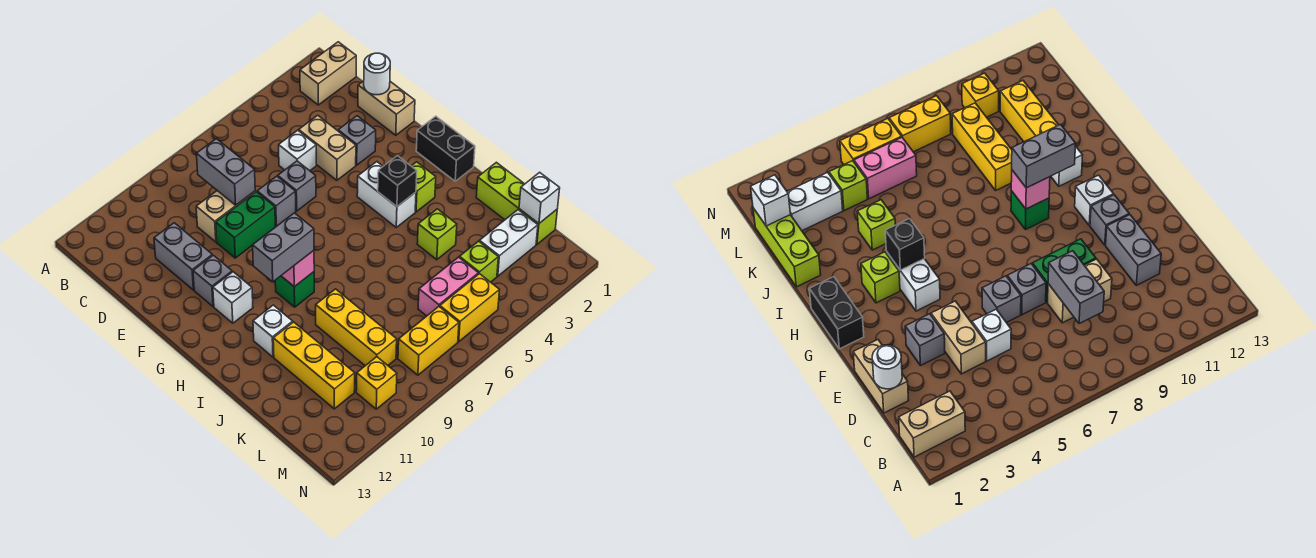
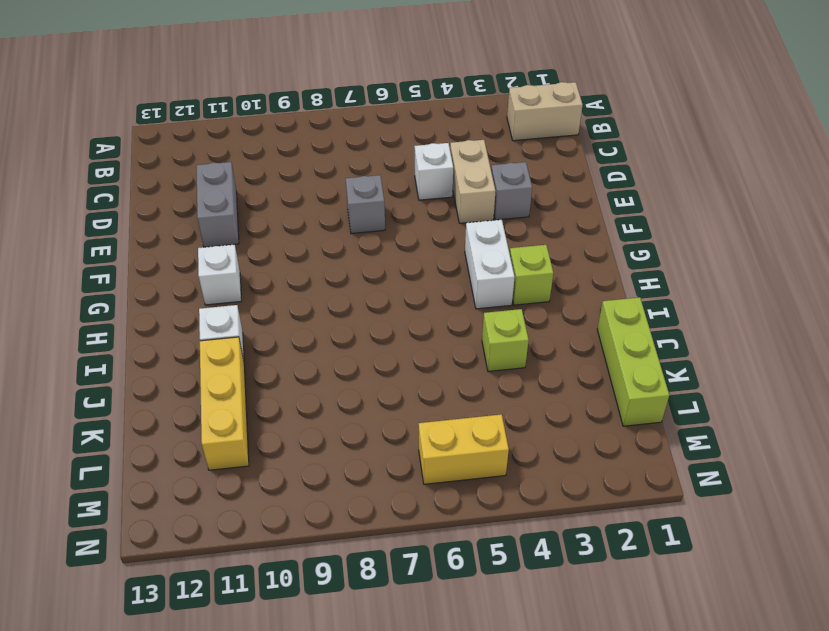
none -> tan 1x2 brick [358,81,415,135]
none -> tan 1x2 brick [196,191,255,242]
none -> grey 1x1 brick [278,161,316,211]
none -> green 1x2 brick [216,192,275,258]

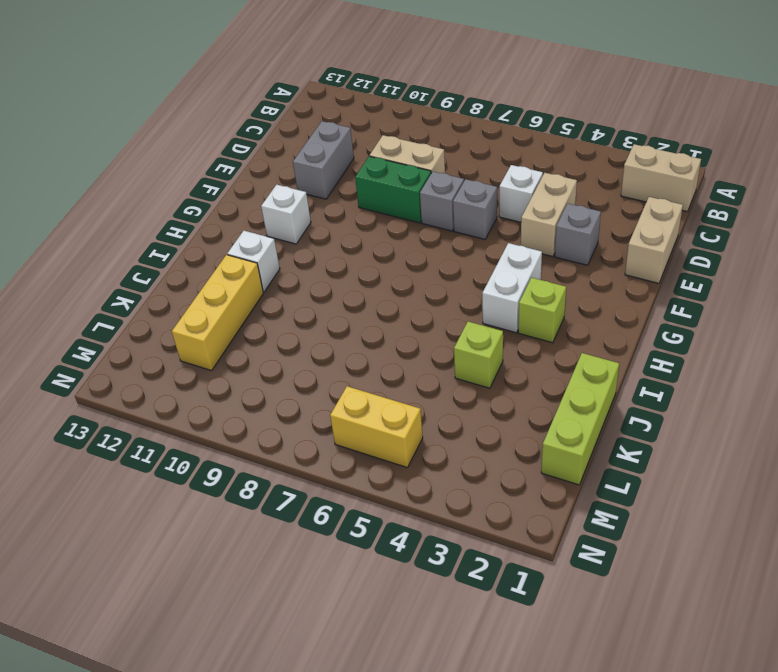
none -> grey 1x1 brick [193,255,232,306]
none -> black 1x2 brick [416,116,475,181]
none -> green 1x1 brick [275,272,314,307]
none -> yellow 1x3 brick [316,289,397,366]

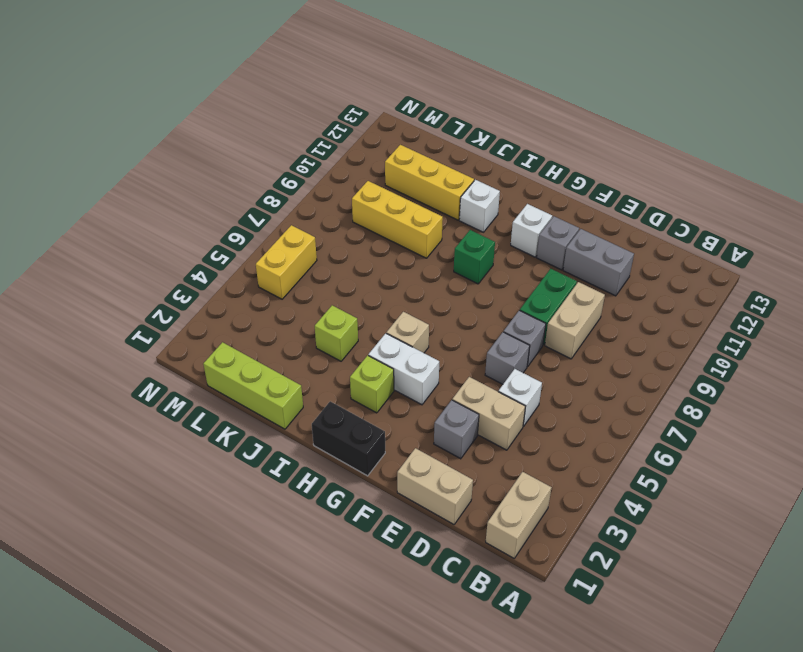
tan 1x1 brick [386,312,429,353] -> none
none -> white 1x2 brick [479,210,538,276]
none -> lime 1x1 brick [459,241,498,282]
none -> pink 1x2 brick [418,257,478,316]
none -> yellow 1x2 brick [398,307,459,375]

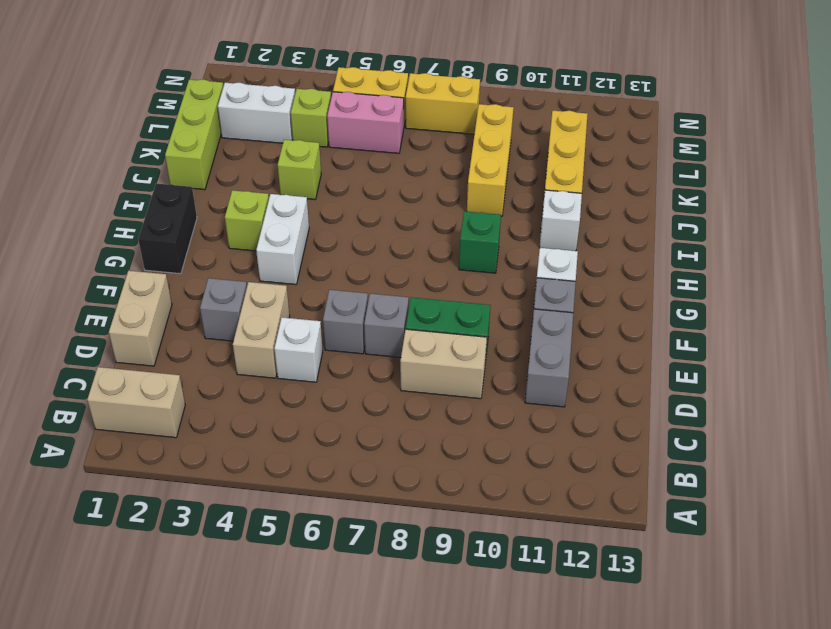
none -> yellow 1x1 brick [356,357,397,409]
none -> grey 1x2 brick [197,139,255,205]
none -> white 1x1 round brick [364,53,390,95]
none -> black 1x1 brick [378,156,417,206]

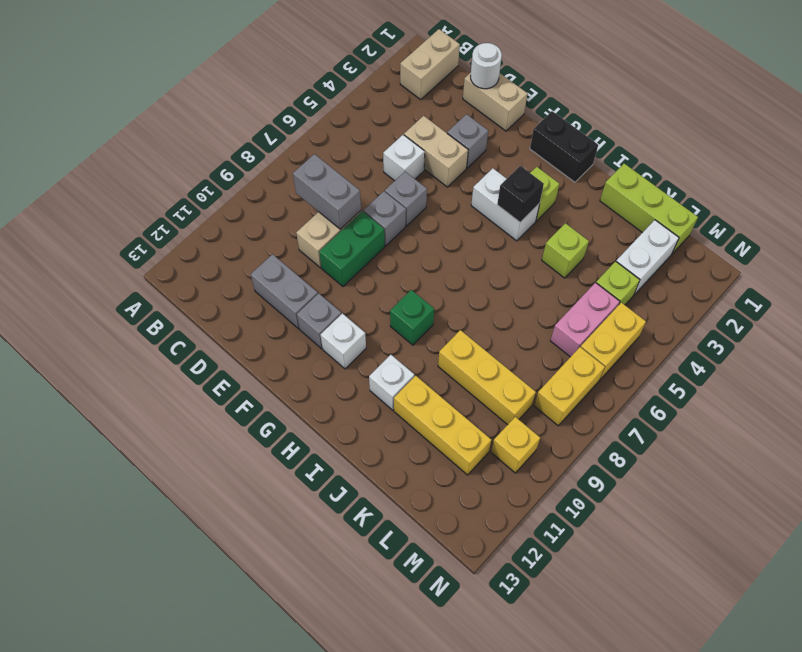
none -> pink 1x1 brick [281,251,314,287]
none -> white 1x1 brick [519,172,560,223]
none -> grey 1x2 brick [253,213,314,282]

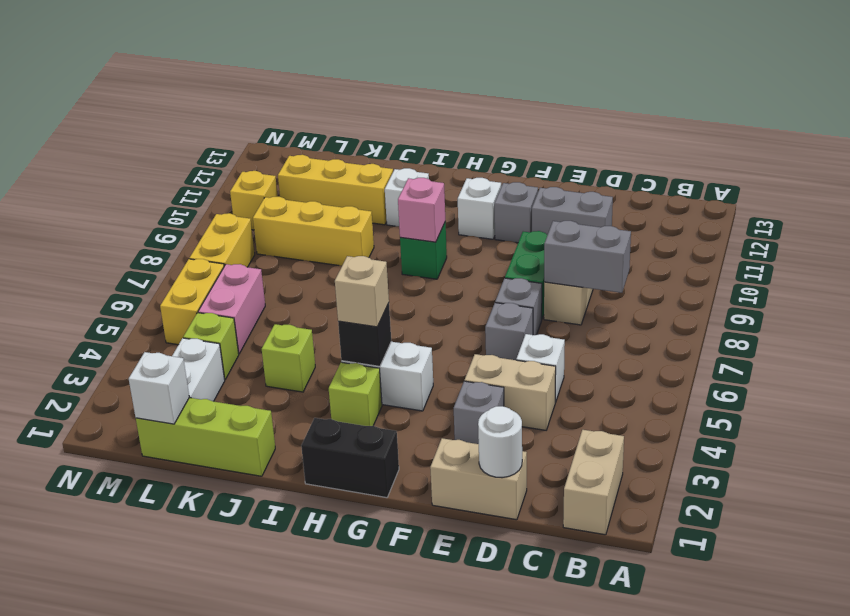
tan 1x1 brick [335,256,389,327] -> none
none -> grey 1x2 brick [253,213,314,282]

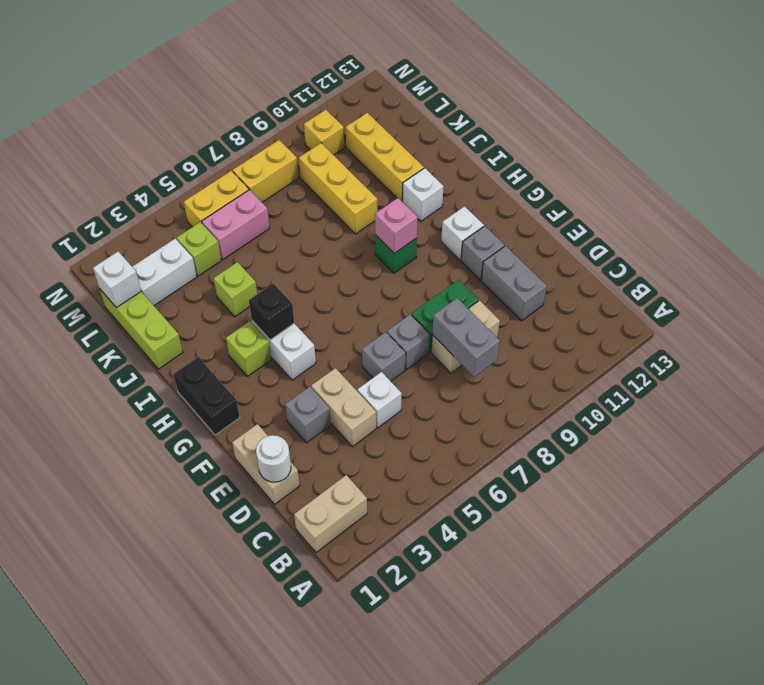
none -> grey 1x2 brick [253,213,314,282]

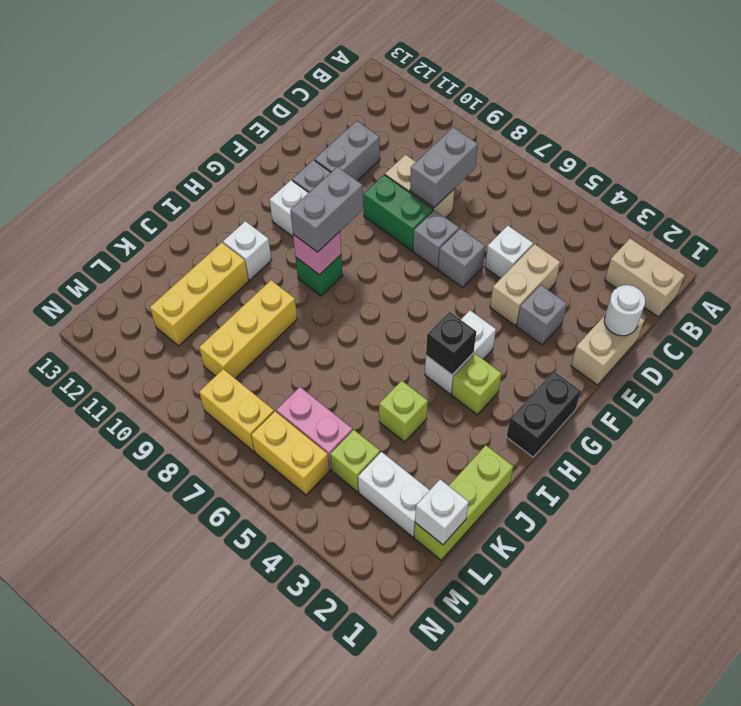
grey 1x2 brick [290,167,363,252] -> grey 1x2 brick turned to [253,213,314,282]
none -> yellow 1x1 brick [356,357,397,409]

